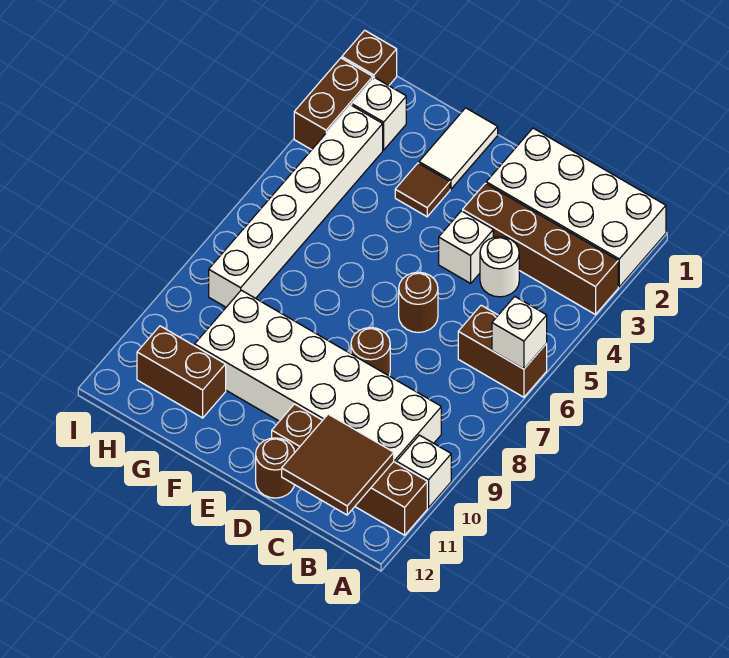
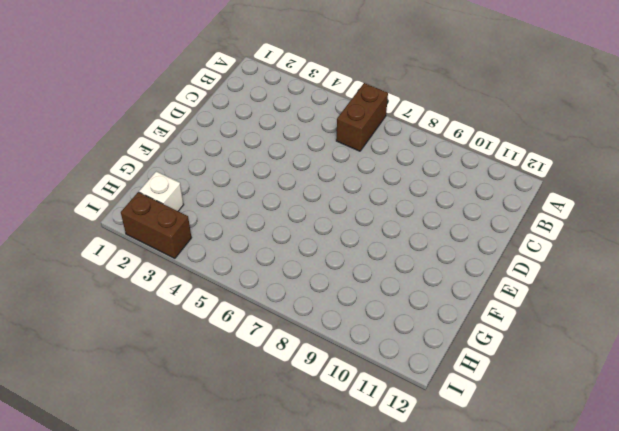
none -> white 2x4 brick [486,128,666,287]
none -> brown 1x4 brick [463,183,618,315]
none -> white 1x1 brick [397,435,451,508]

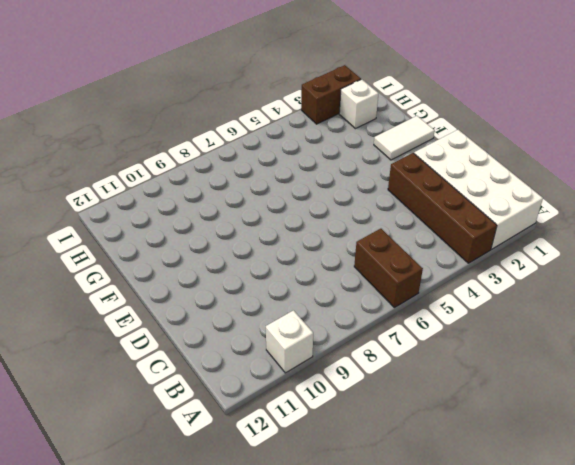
none -> brown 1x4 brick [272,404,427,535]
none -> white 2x6 brick [195,290,441,463]
none -> white 1x1 round brick [480,237,519,297]

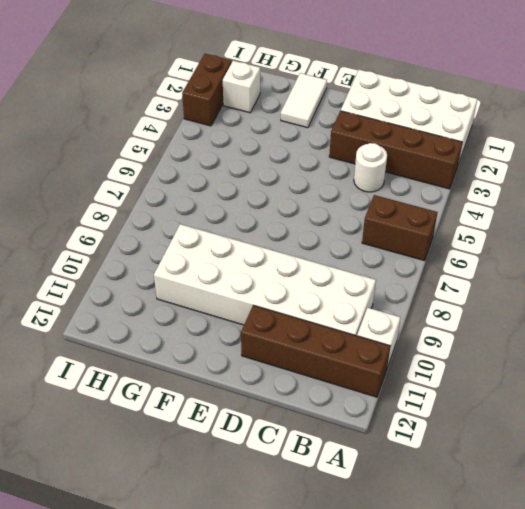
none -> white 1x1 brick [439,211,493,283]
none -> brown 1x1 round brick [399,272,438,333]
none -> brown 1x1 round brick [351,328,390,376]

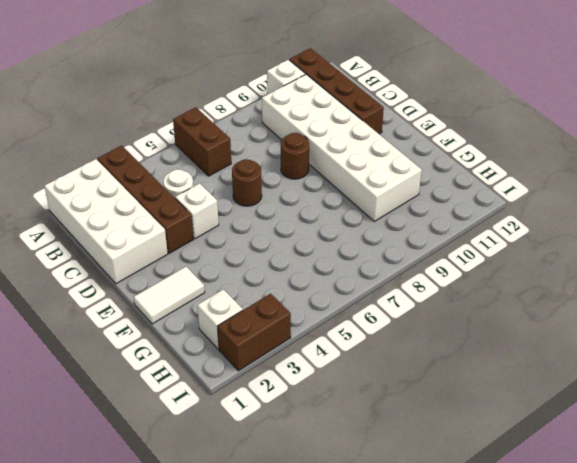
none -> brown 1x1 round brick [256,438,295,498]
none -> brown 1x1 tile [395,163,450,217]
none -> brown 1x2 brick [137,326,226,418]

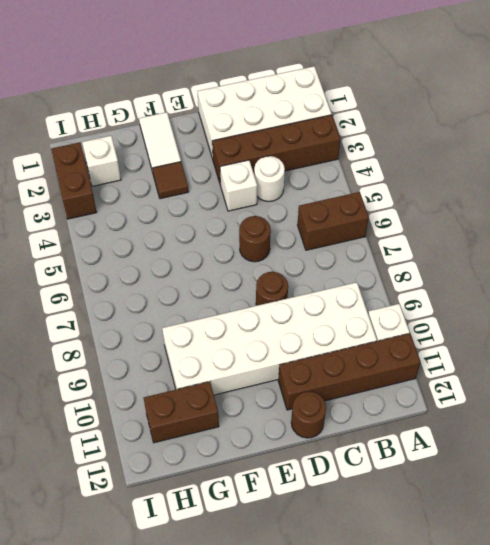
none -> white 1x6 brick [209,105,383,307]
none -> brown 1x1 brick [342,30,397,86]
none -> white 1x1 brick [492,296,547,369]

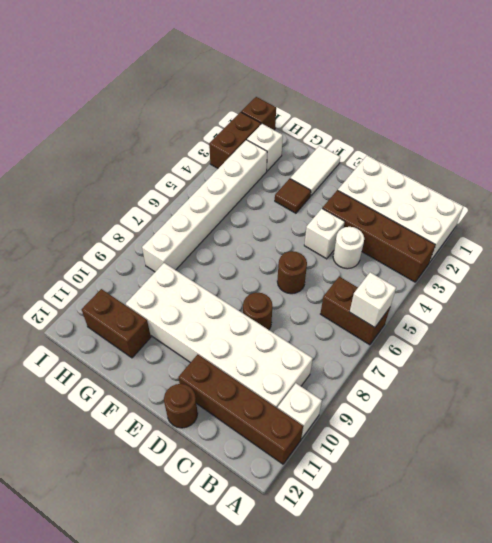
none -> brown 2x2 tile [282,414,394,515]

